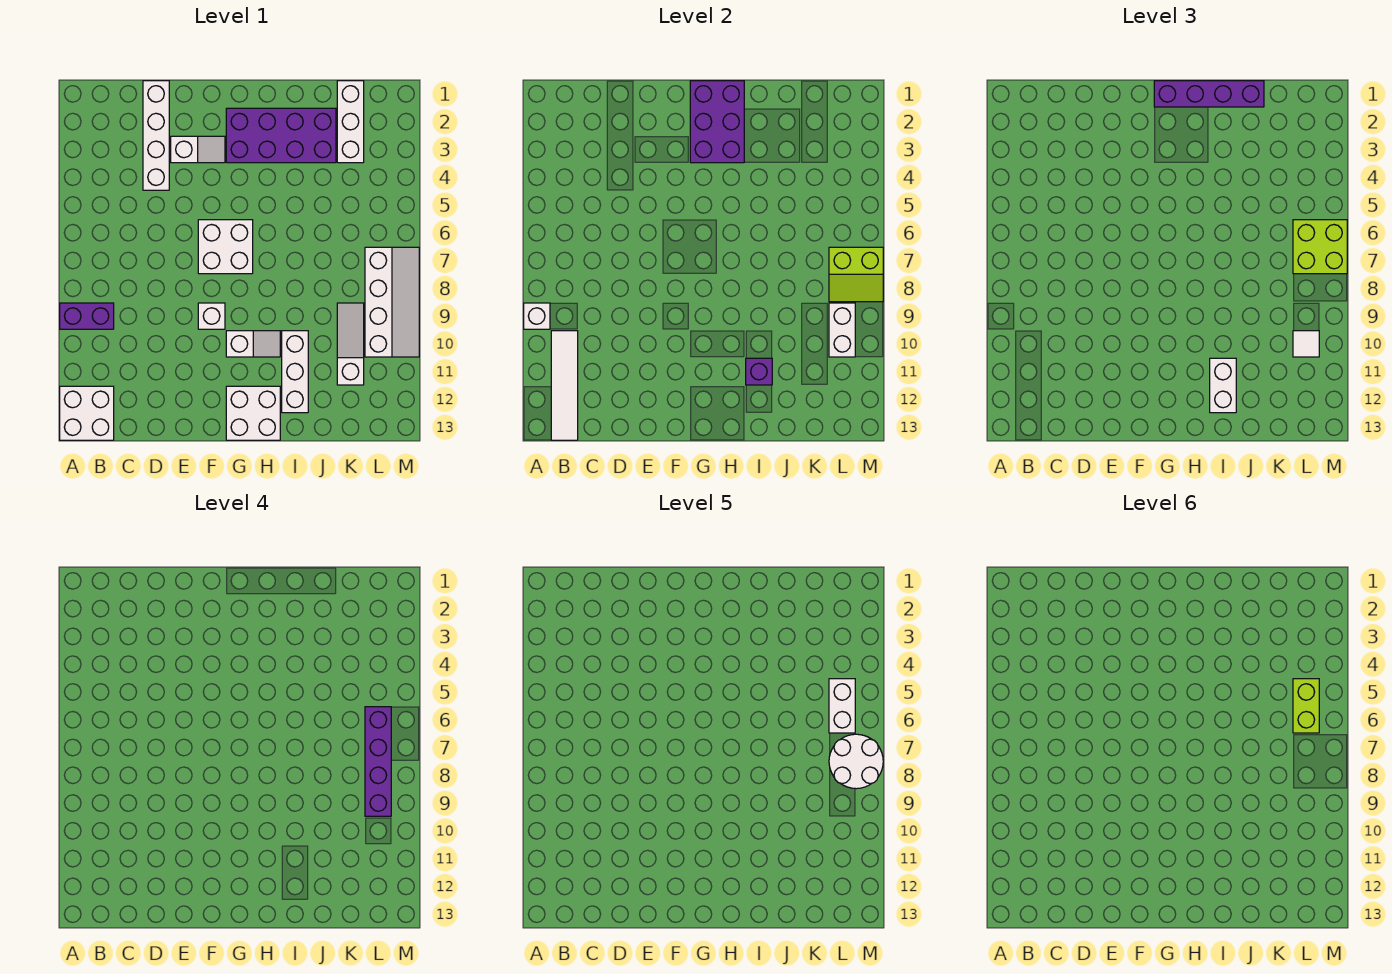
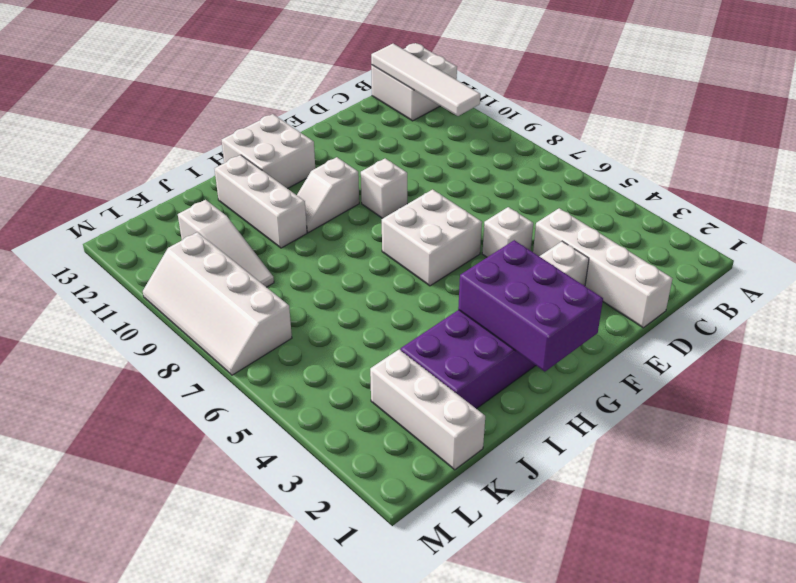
white 1x1 brick [482,207,533,257] -> white 1x1 brick moved to [524,303,550,329]
none -> purple 1x2 brick [60,303,114,329]
none -> purple 1x1 brick [746,358,772,385]
none -> lime 2x2 slope [829,247,883,302]

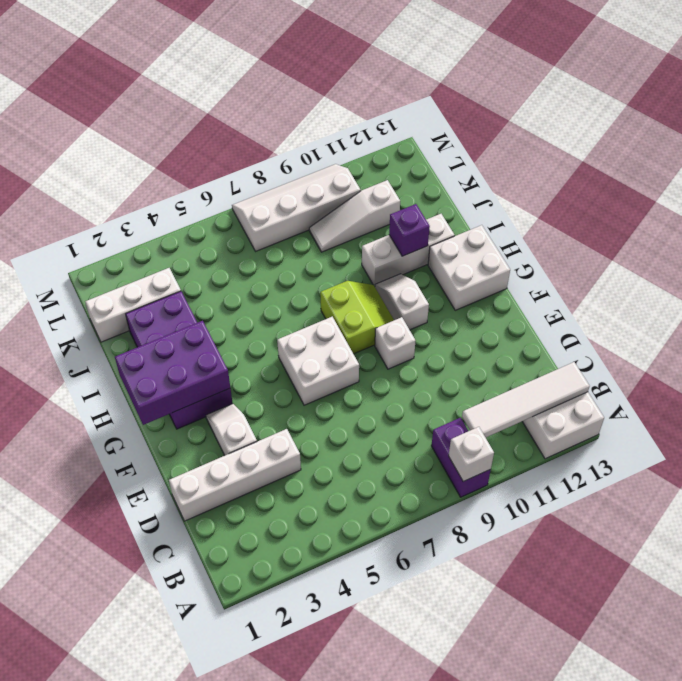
lime 2x2 slope [320,281,394,354] -> lime 2x2 slope moved to [829,247,883,302]
none -> white 1x2 brick [829,303,855,357]
none -> purple 1x4 brick [1154,81,1264,107]
none -> white 1x2 brick [1210,358,1236,413]

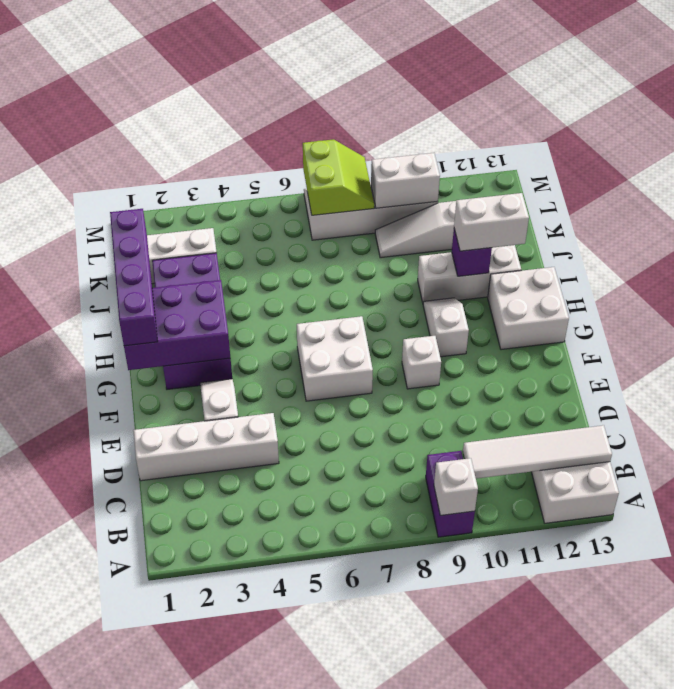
none -> lime 2x2 brick [1293,220,1347,274]
none -> white 1x1 tile [1293,331,1319,357]
none -> purple 1x4 brick [365,707,391,816]

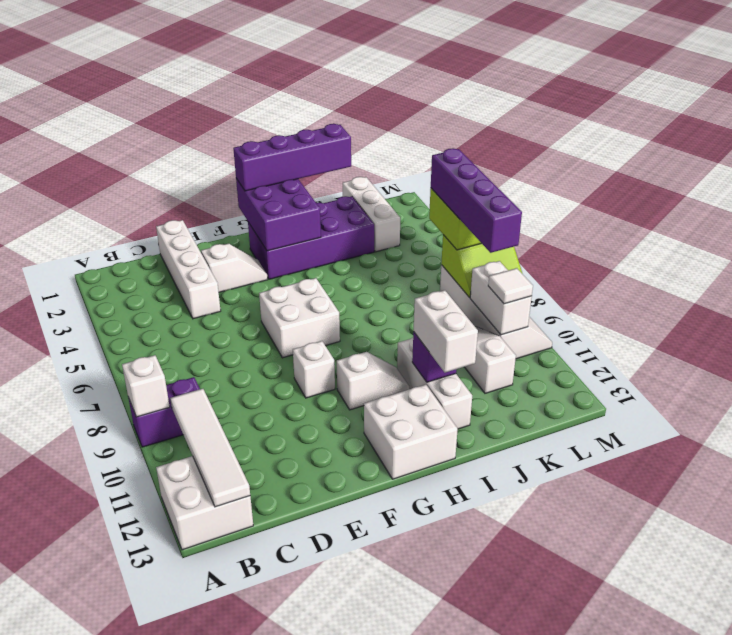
none -> white 1x2 brick [829,679,855,733]
none -> white 2x2 round brick [829,734,883,789]
none -> lime 1x2 brick [1293,679,1319,733]

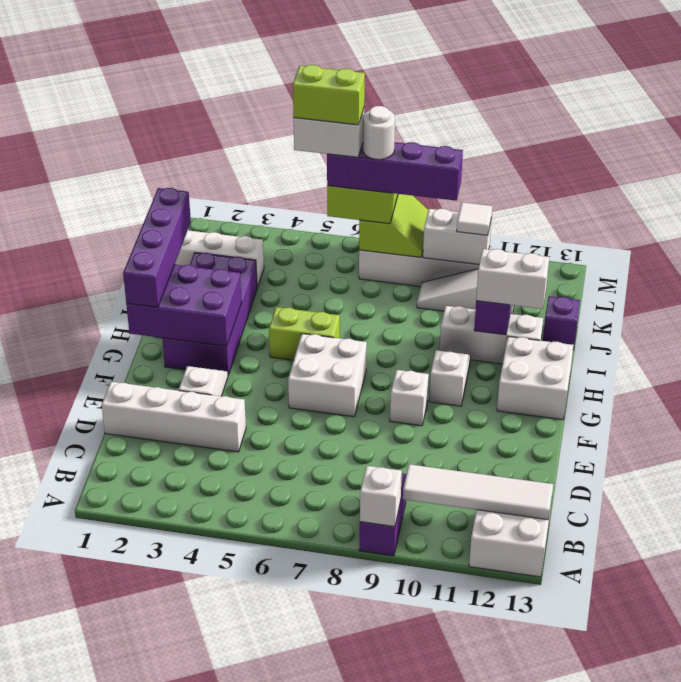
lime 1x2 brick [269,307,340,360] -> none
purple 1x1 brick [543,296,580,350] -> none
white 1x1 round brick [363,106,395,160] -> white 2x2 round brick [829,734,883,789]

